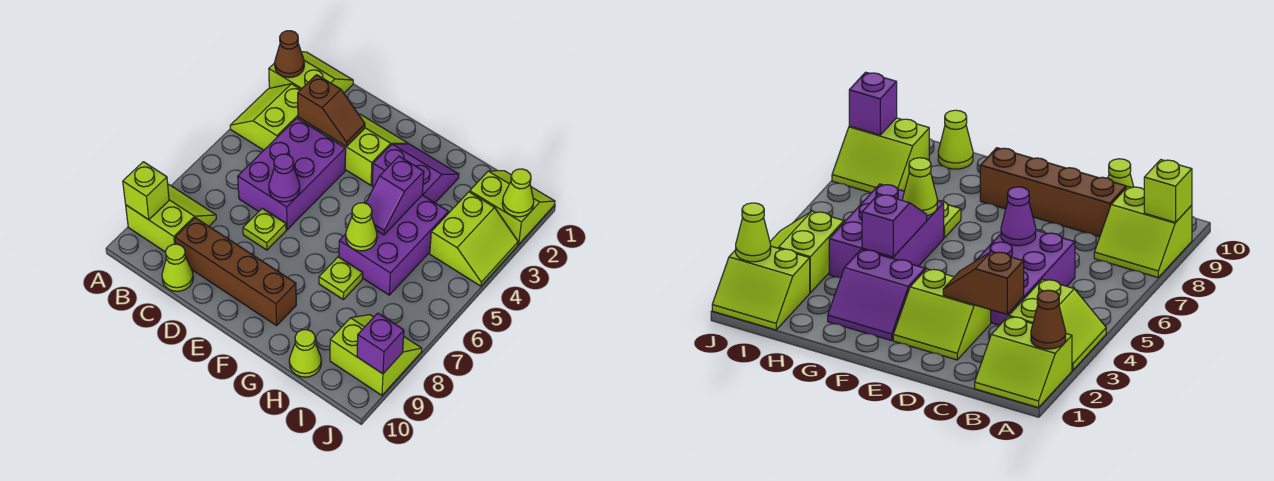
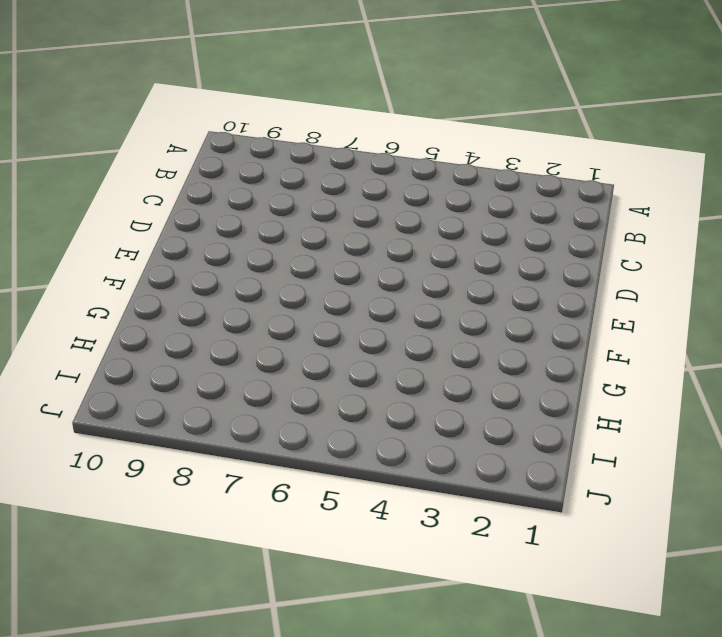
none -> lime 2x2 slope [269,52,353,93]
none -> lime 2x2 slope [230,84,312,150]
none -> lime 2x2 slope [126,184,216,252]

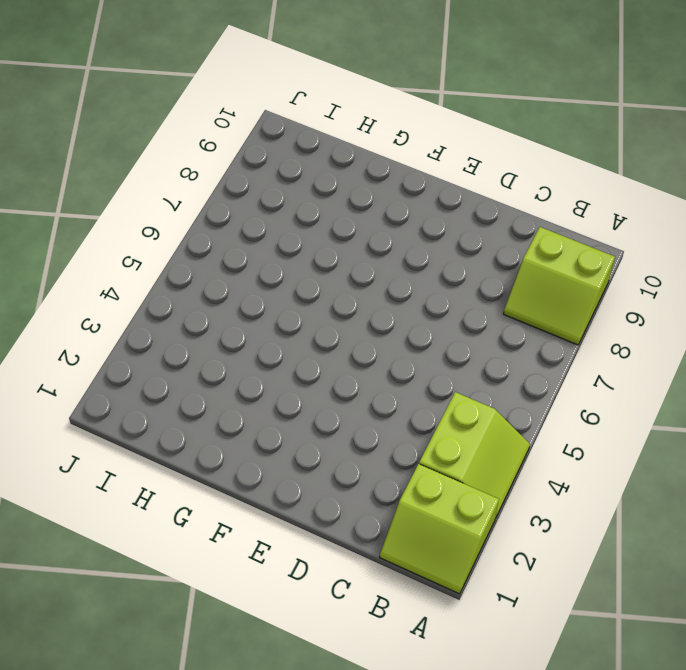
none -> purple 2x3 brick [238,118,346,230]
none -> brown 1x4 brick [175,218,296,326]
none -> lime 1x1 cone [162,244,193,291]

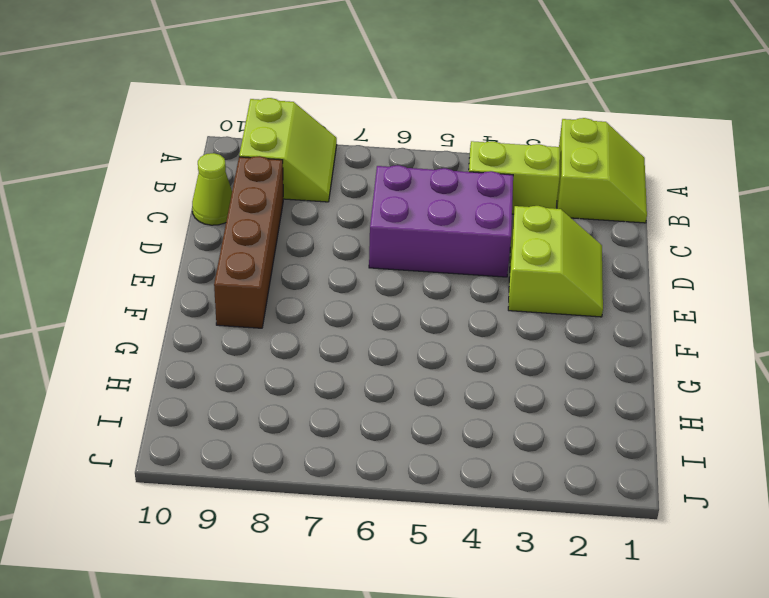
none -> lime 1x1 plate [243,208,286,250]
none -> purple 2x2 slope [372,144,459,203]
none -> purple 2x3 brick [339,195,448,295]

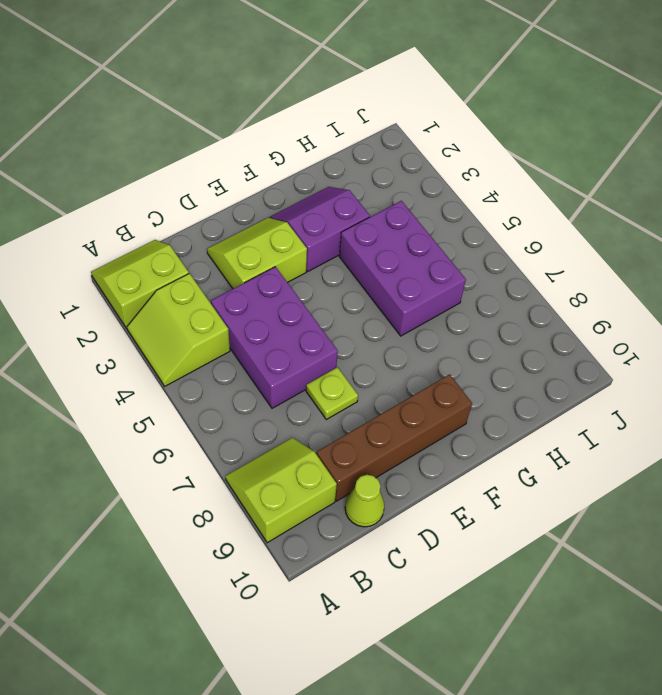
none -> lime 1x1 plate [319,257,363,299]
none -> lime 1x1 cone [289,330,321,377]
none -> lime 2x2 slope [470,171,555,245]

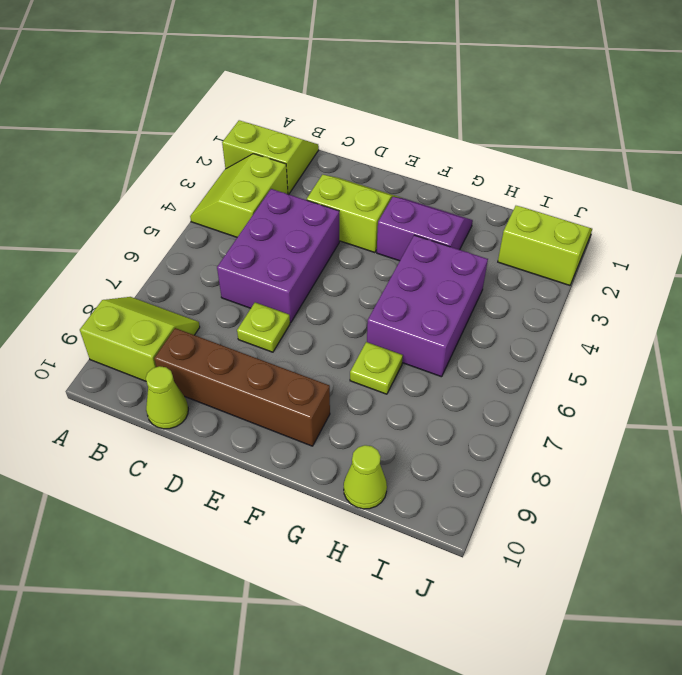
none -> lime 2x2 slope [430,192,518,286]
none -> lime 2x2 slope [330,315,422,395]
none -> brown 1x1 cone [275,31,304,78]

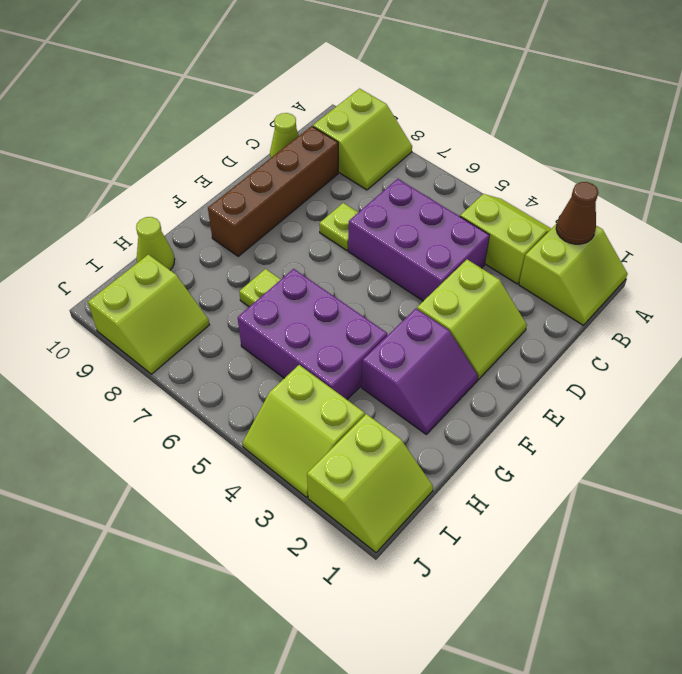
none -> lime 1x1 brick [123,162,169,220]
none -> brown 1x2 slope [298,75,365,147]
none -> purple 1x1 cone [269,154,300,202]

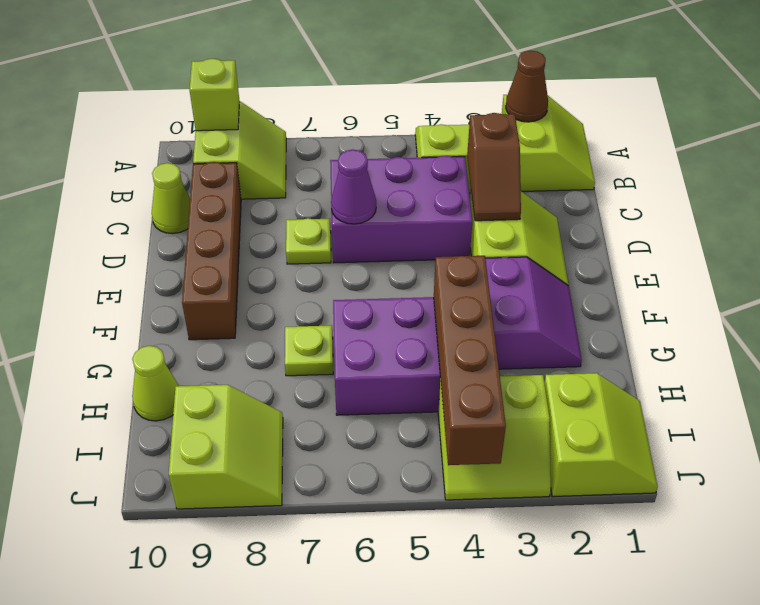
brown 1x4 brick [434,256,506,465] -> purple 1x2 slope [366,156,424,235]
none -> lime 1x1 cone [346,203,377,251]
none -> lime 1x1 cone [502,169,534,217]
none -> purple 1x1 brick [357,313,404,374]

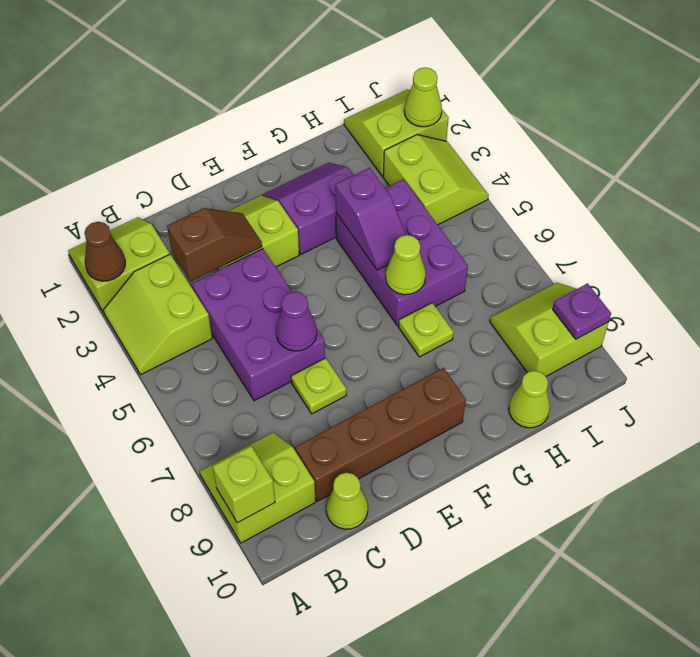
purple 1x1 plate [553,283,611,339] -> purple 1x1 brick [357,313,404,374]

